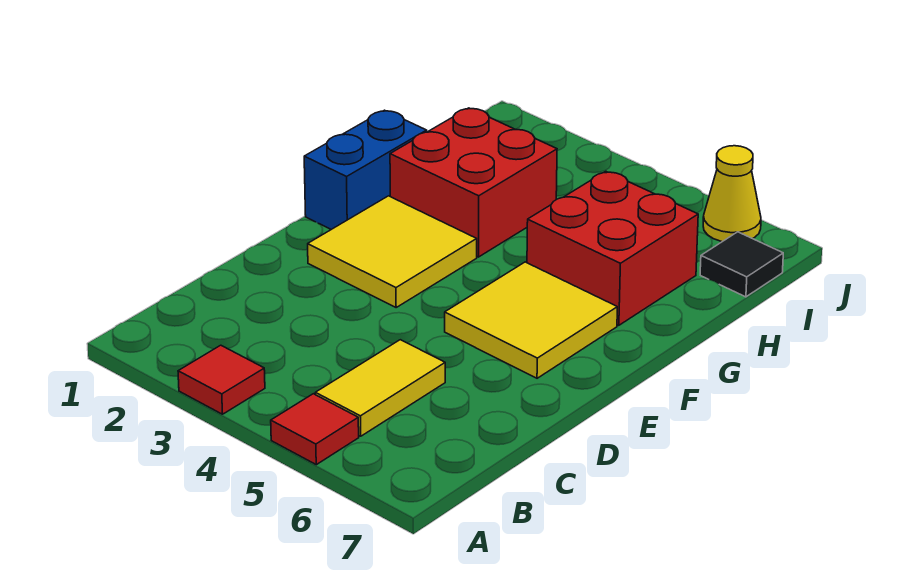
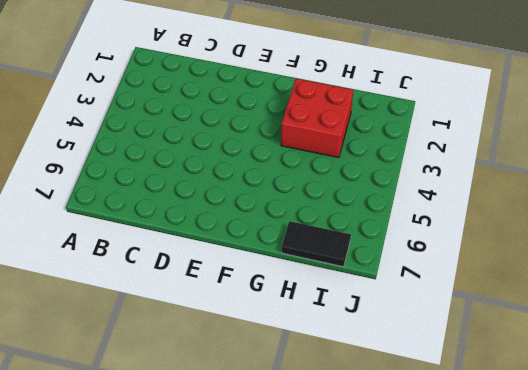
black 1x2 tile [282,221,351,267] -> black 1x1 tile [700,232,783,297]
none -> red 1x1 tile [178,345,265,414]
none -> red 1x1 tile [271,394,359,465]

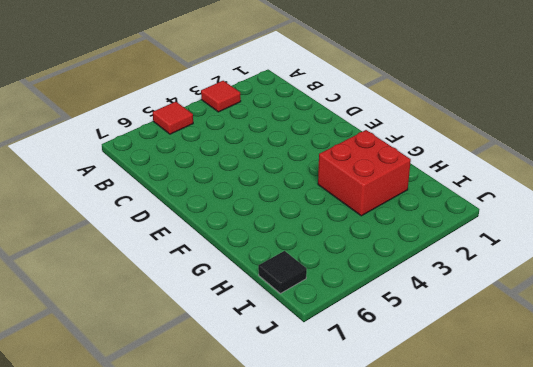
none -> yellow 1x2 tile [315,340,445,436]
none -> yellow 2x2 tile [308,196,477,307]

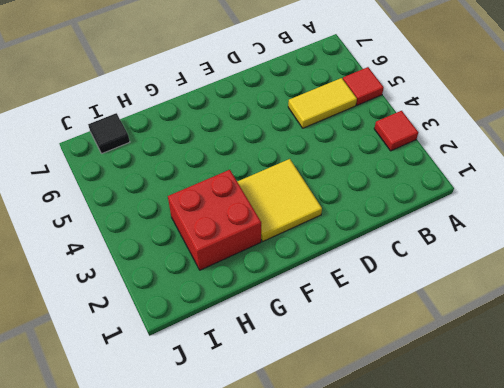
none -> yellow 2x2 tile [445,262,617,378]
none -> blue 1x2 brick [304,110,427,229]

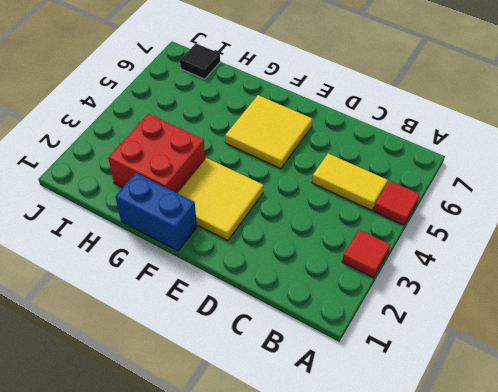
none -> red 2x2 brick [527,171,698,325]
none -> yellow 1x1 cone [703,146,761,242]

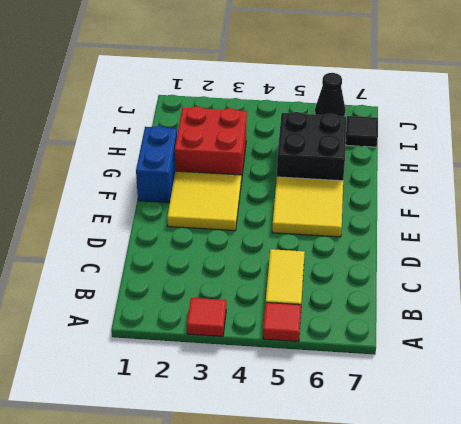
black 2x2 brick [277,112,346,181] -> red 2x2 brick [527,171,698,325]
black 1x1 cone [315,73,346,116] -> yellow 1x1 cone [703,146,761,242]

